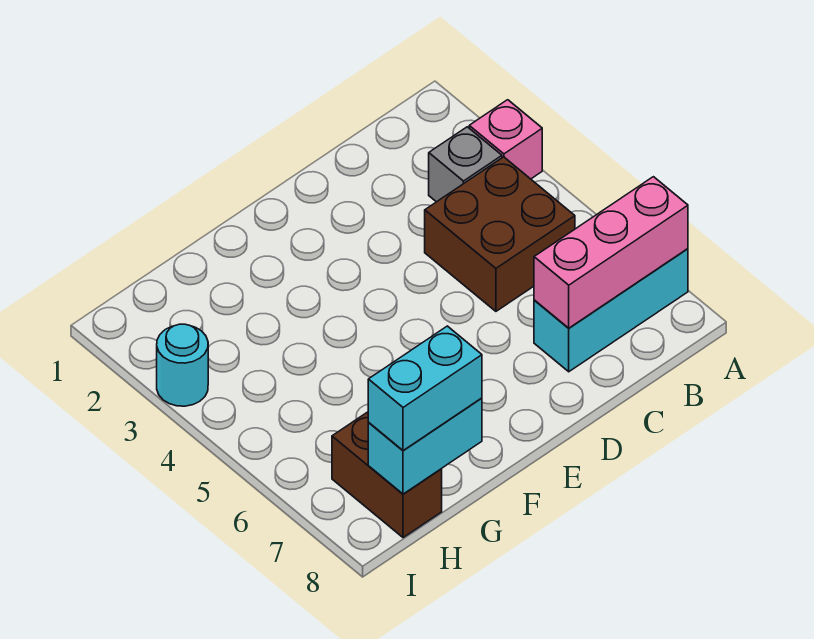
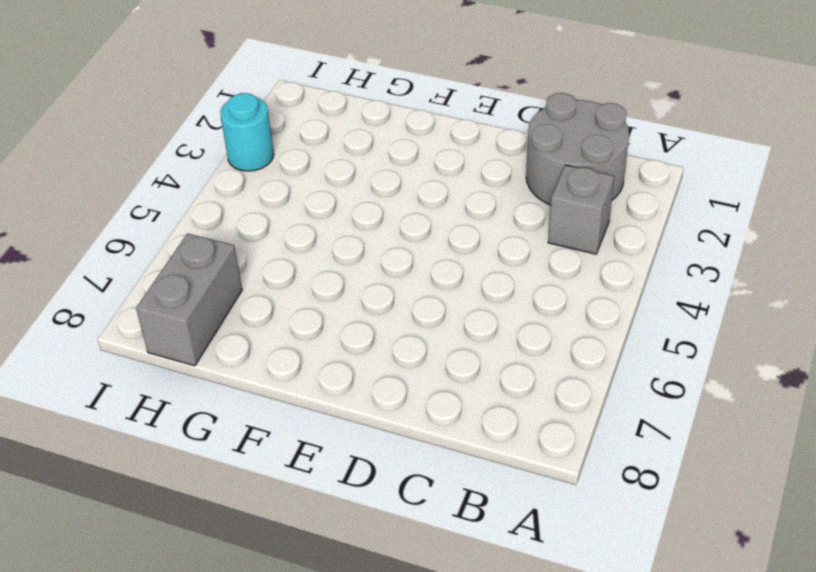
grey 2x2 round brick [526,93,629,205] -> none
grey 1x2 brick [136,233,242,366] -> brown 1x2 brick [332,412,442,538]
none -> pink 1x1 brick [469,100,542,179]
none -> cyan 1x3 brick [534,249,688,372]

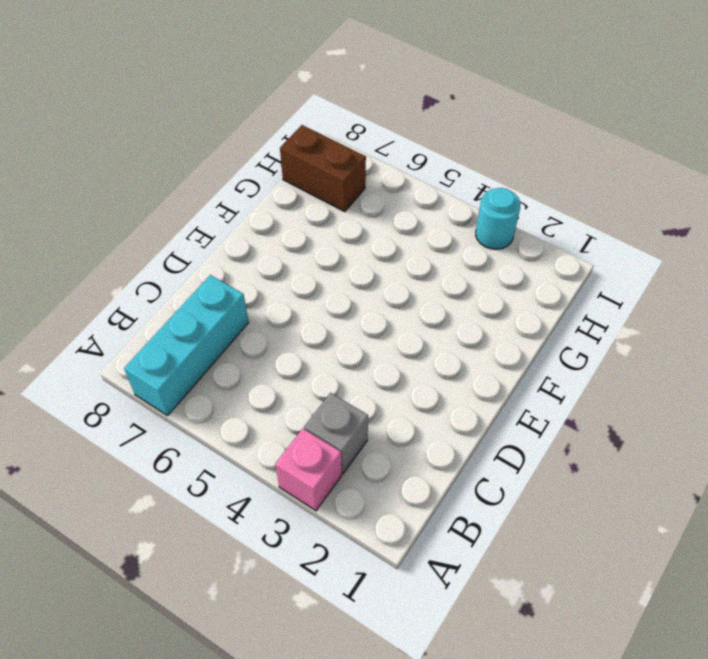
none -> brown 2x2 brick [425,157,575,311]
none -> pink 1x3 brick [534,177,688,328]

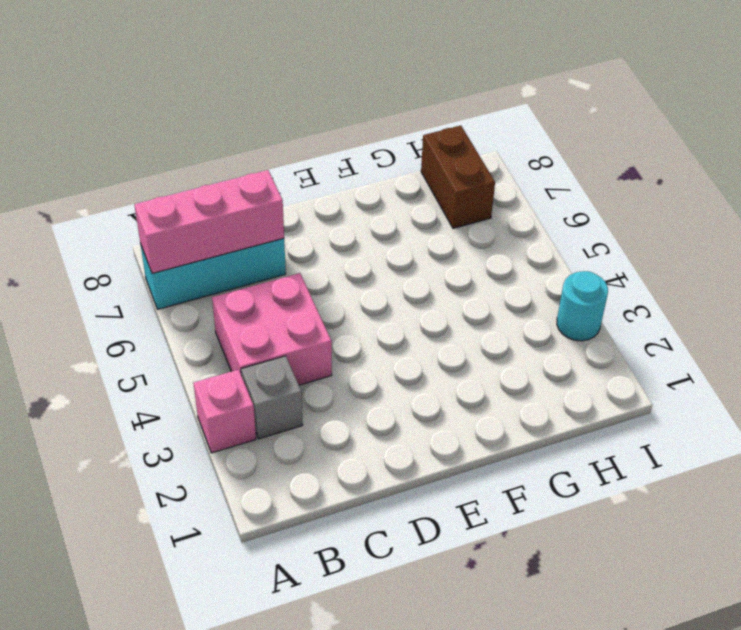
pink 2x2 brick [212,273,332,385] -> brown 2x2 brick [425,157,575,311]
none -> cyan 1x2 brick [368,398,482,494]
none -> cyan 1x2 brick [368,326,482,451]

